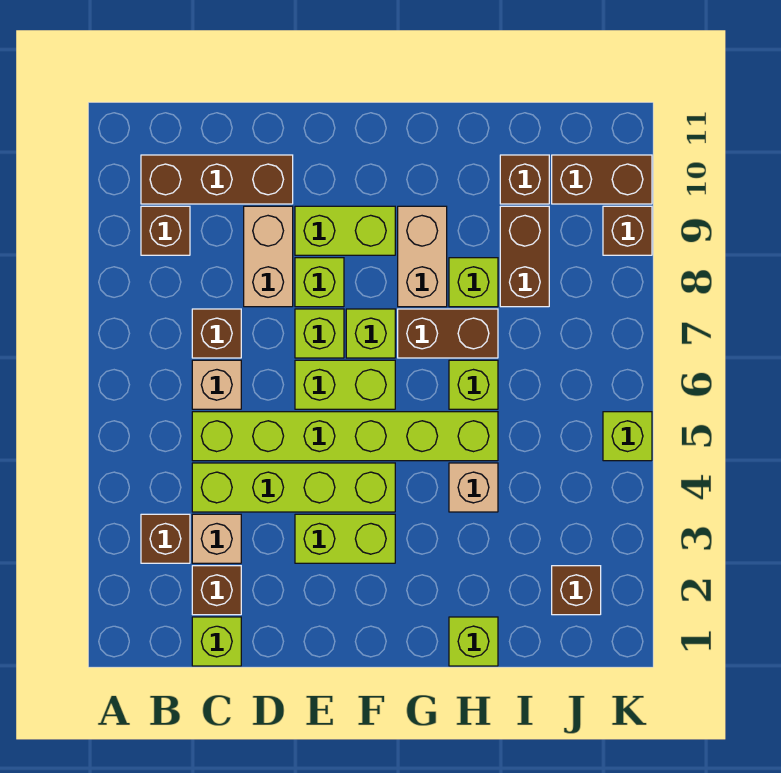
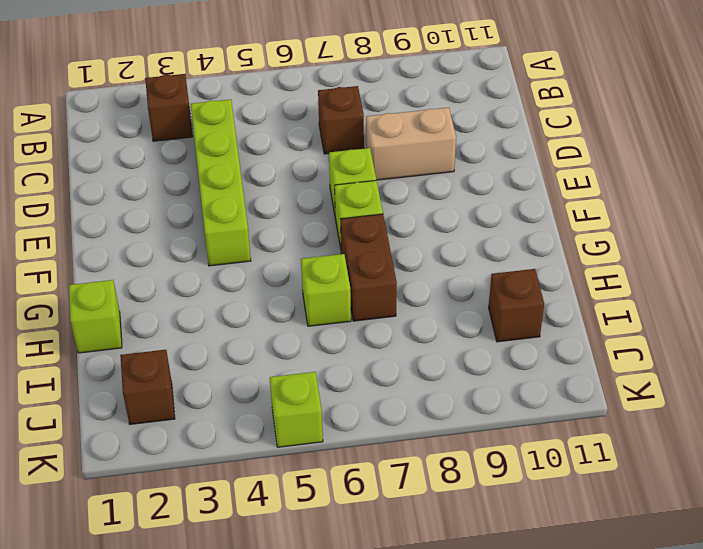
none -> brown 1x1 brick [141,206,190,255]
none -> brown 1x3 brick [141,155,293,204]
none -> lime 1x1 brick [192,617,241,666]

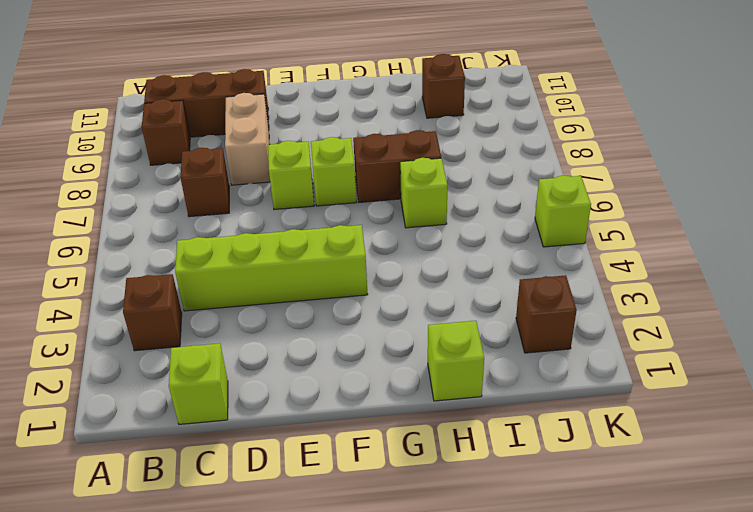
none -> brown 1x1 brick [192,566,241,615]
none -> tan 1x1 brick [192,514,241,563]
none -> lime 1x6 brick [192,412,498,461]

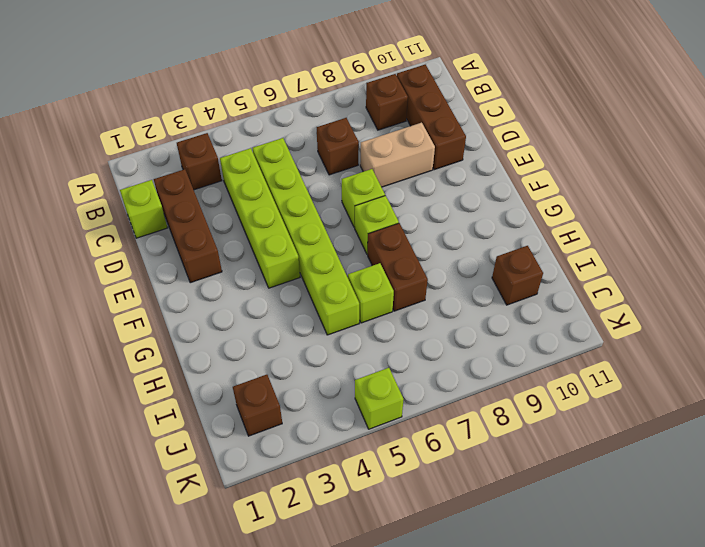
brown 1x3 brick [154,169,222,283] -> brown 1x1 brick [192,566,241,615]
none -> tan 1x1 brick [192,514,241,563]
none -> tan 1x1 brick [192,360,241,409]
none -> lime 1x2 brick [295,514,395,563]

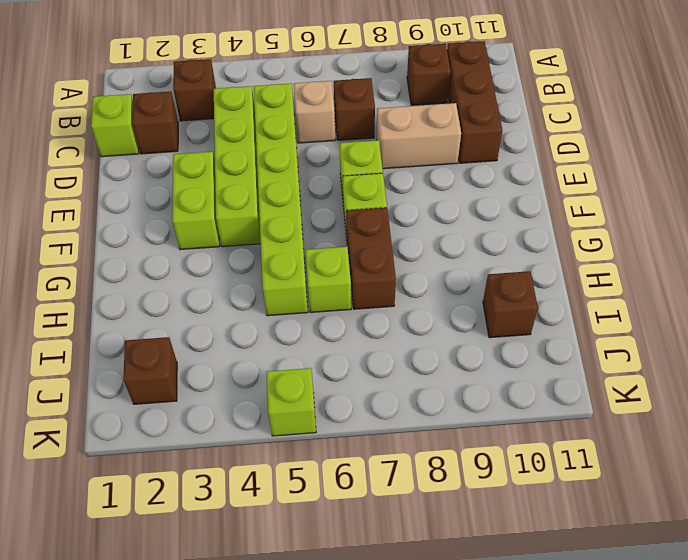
none -> tan 1x1 brick [192,514,241,563]
none -> lime 1x2 brick [295,360,395,409]
none -> lime 1x1 brick [295,258,344,307]

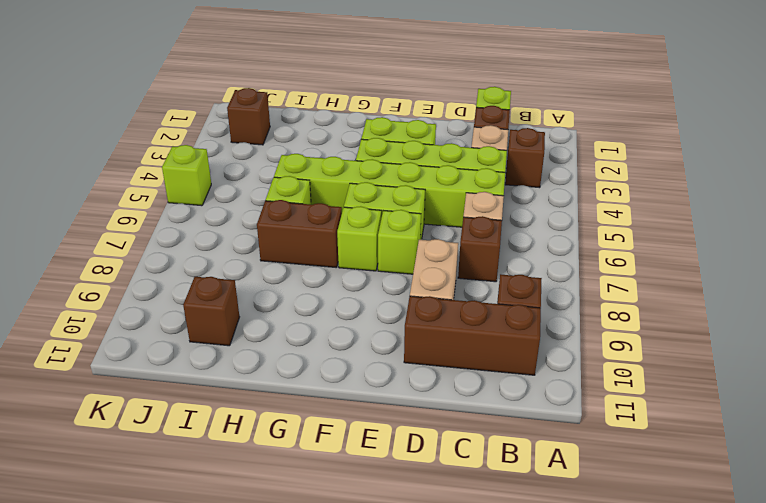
none -> lime 1x1 brick [295,258,344,307]
none -> lime 1x2 brick [295,206,395,255]
none -> tan 1x2 brick [398,206,447,307]

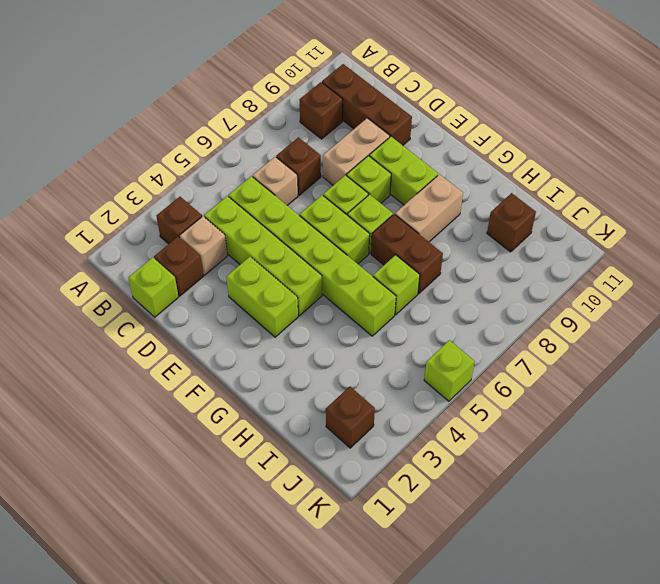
none -> lime 1x1 brick [449,617,498,666]
none -> tan 1x1 brick [449,463,498,512]
none -> lime 1x1 brick [449,258,498,307]

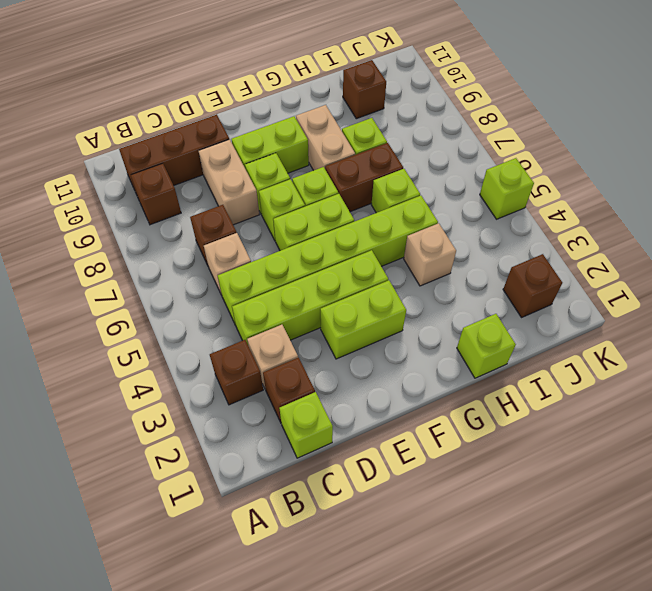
none -> brown 1x2 brick [500,206,549,307]
none -> brown 1x2 brick [552,155,652,204]
none -> brown 1x1 brick [603,206,652,255]

